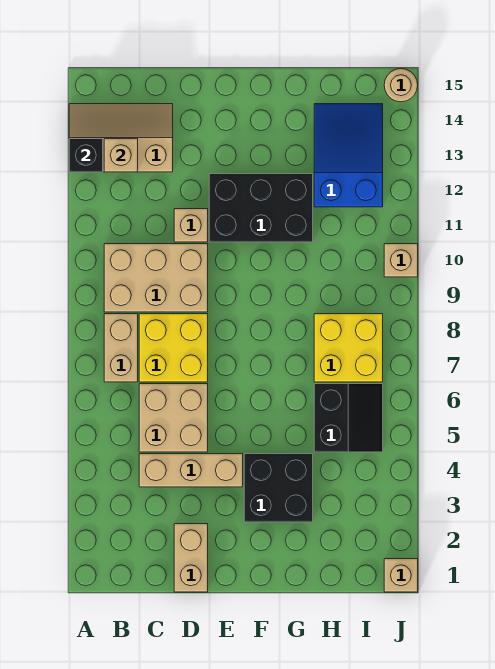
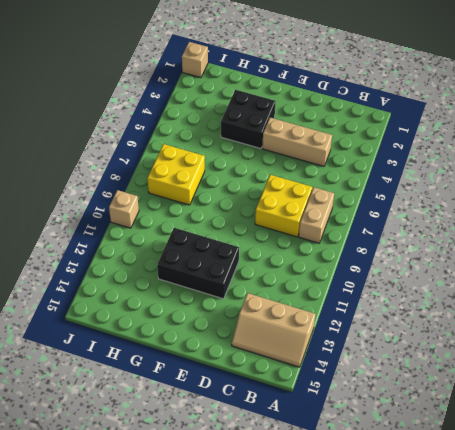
none -> tan 2x3 brick [104,244,208,312]
none -> tan 2x2 brick [139,384,208,452]
none -> tan 1x2 brick [174,524,208,592]

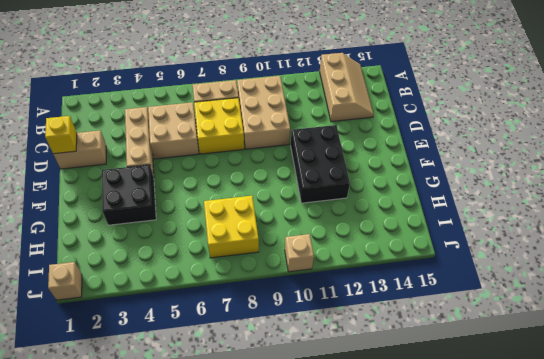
yellow 1x1 brick [45,116,77,154] -> none
none -> tan 1x1 brick [174,209,208,242]
none -> black 2x2 slope [314,384,383,452]
none -> blue 2x3 slope [314,104,383,207]

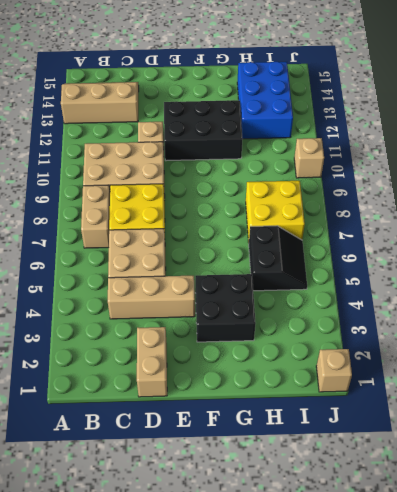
blue 2x3 brick [237,62,293,139] -> blue 2x3 slope [314,104,383,207]
none -> tan 1x1 round brick [384,69,418,102]
none -> black 1x1 brick [69,139,103,172]
none -> tan 1x1 brick [104,139,138,172]

